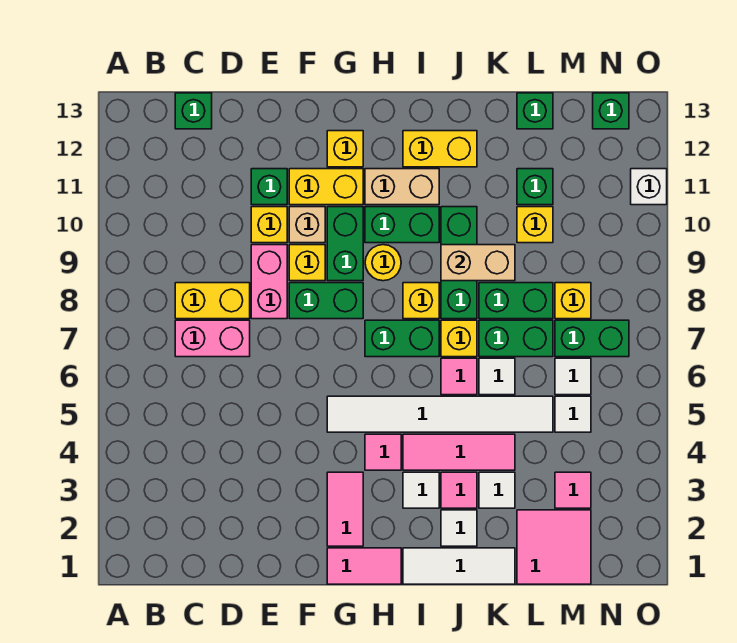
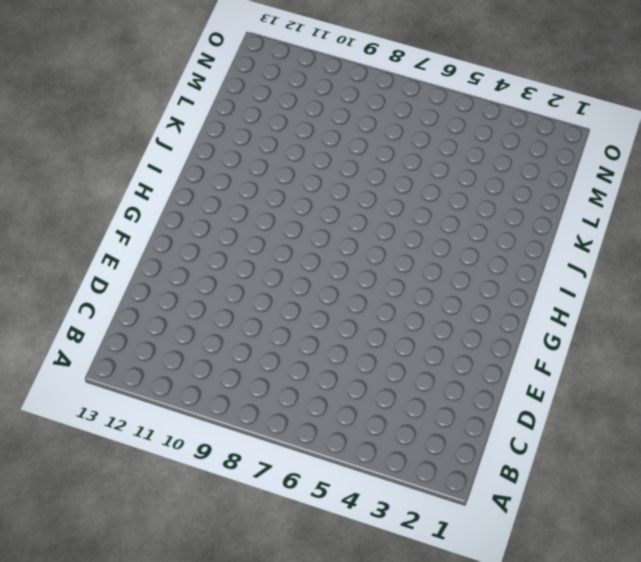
none -> pink 1x2 brick [175,320,250,357]
none -> yellow 1x2 brick [175,283,250,319]
none -> green 1x1 brick [175,93,212,129]
none -> pink 1x2 brick [251,245,287,319]

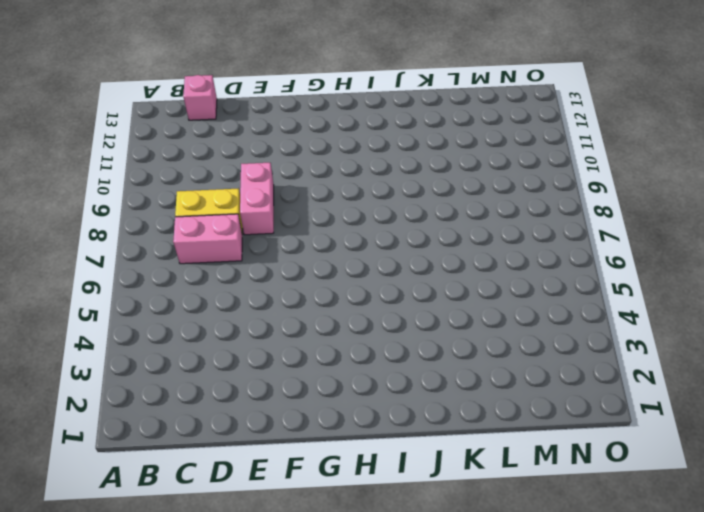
pink 1x1 brick [183,75,217,120] -> green 1x1 brick [175,93,212,129]
none -> yellow 1x1 brick [251,207,287,243]
none -> green 1x1 brick [251,169,287,205]
none -> green 1x2 brick [289,283,363,319]
none -> yellow 1x1 brick [289,245,325,281]

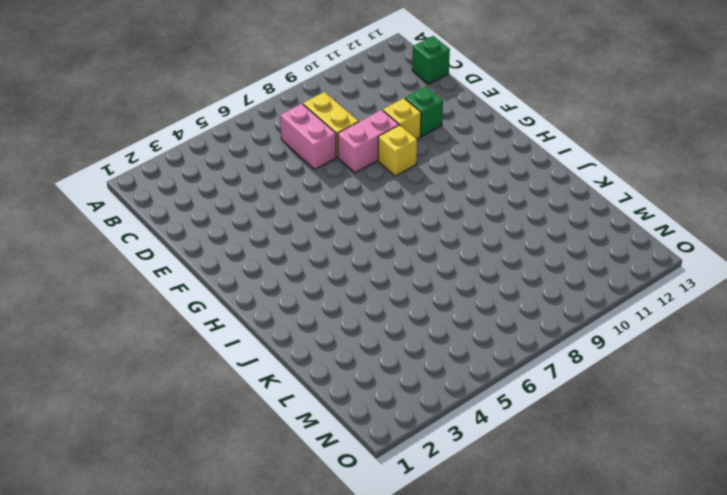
none -> green 1x2 brick [289,283,363,319]
none -> tan 1x1 brick [289,207,325,243]
none -> yellow 1x2 brick [289,169,363,205]
none -> pink 1x2 tile [327,548,401,584]

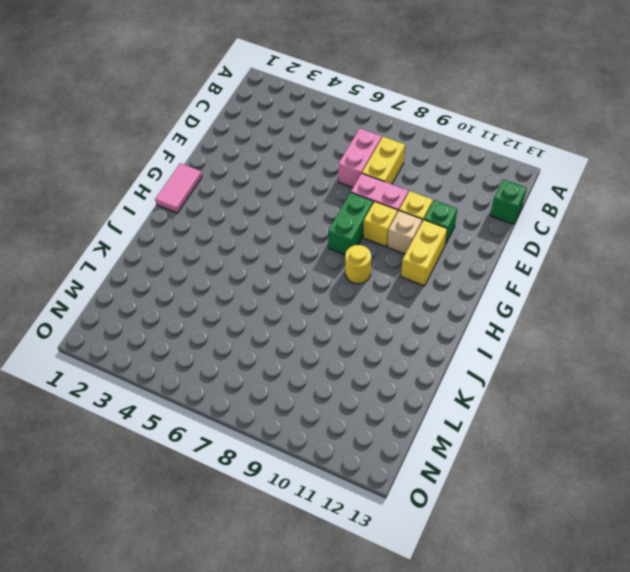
none -> pink 1x2 tile [327,472,363,546]
none -> white 1x6 tile [327,396,553,432]
none -> green 1x2 brick [327,207,363,281]
none -> yellow 1x1 brick [327,131,363,167]

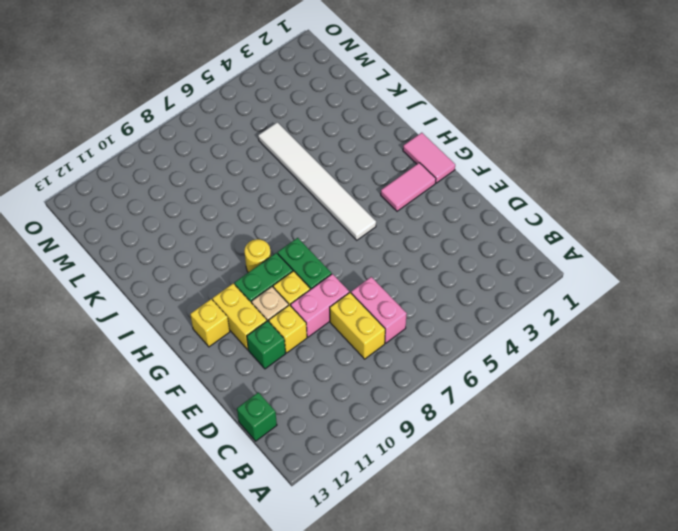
none -> pink 1x1 tile [365,434,401,470]
none -> green 1x2 brick [365,320,439,357]
none -> green 1x2 brick [365,207,439,243]
none -> tan 1x2 brick [365,169,439,205]

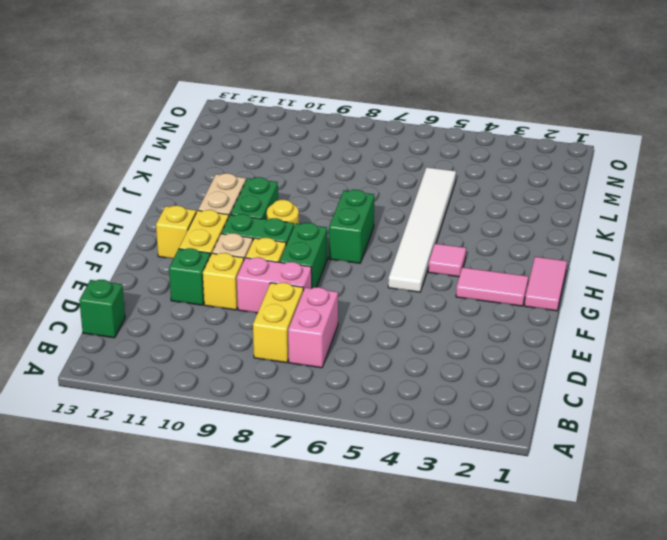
none -> white 1x3 tile [403,548,515,584]
none -> white 1x1 tile [403,472,439,508]
none -> pink 1x3 tile [403,434,515,470]
none -> yellow 1x1 brick [403,283,439,319]

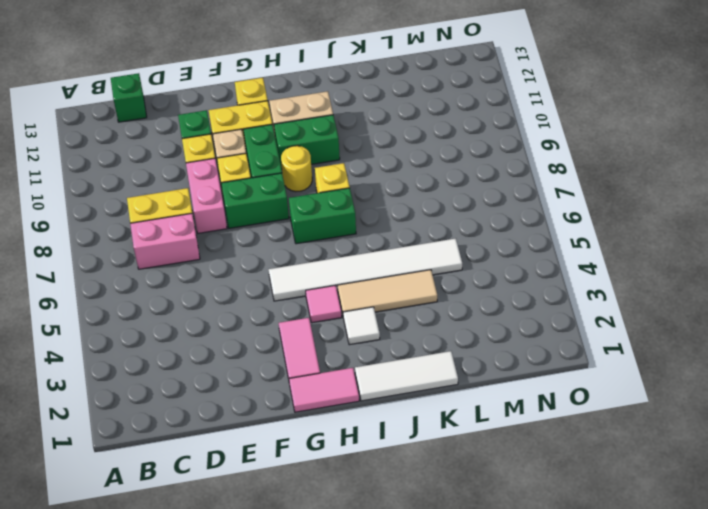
tan 1x3 tile [337,270,437,314] -> pink 1x3 tile [403,434,515,470]
none -> yellow 1x2 brick [403,131,477,167]
none -> white 1x1 tile [441,510,477,546]
none -> pink 1x1 tile [441,472,477,508]
none -> pink 1x1 tile [441,358,477,395]

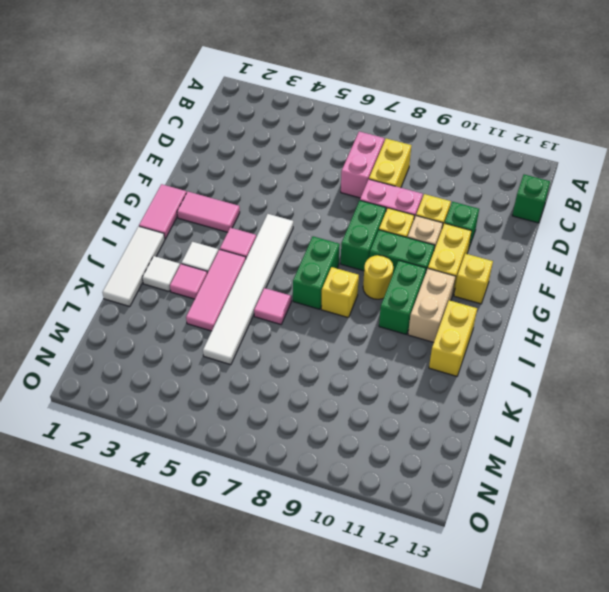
none -> yellow 1x1 brick [441,320,477,357]
none -> green 1x3 brick [441,207,477,319]
none -> white 1x1 tile [479,472,515,508]
none -> white 1x1 tile [479,358,515,395]

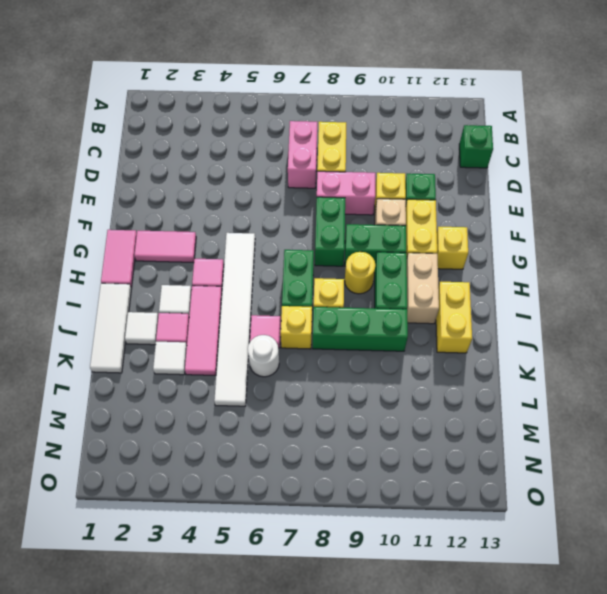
white 1x1 round brick [248,335,279,377] -> white 1x1 tile [479,358,515,395]
none -> yellow 1x1 brick [289,245,325,281]
none -> green 1x2 brick [479,320,553,357]
none -> green 1x2 brick [479,283,553,319]
none -> pink 2x2 tile [517,510,591,584]

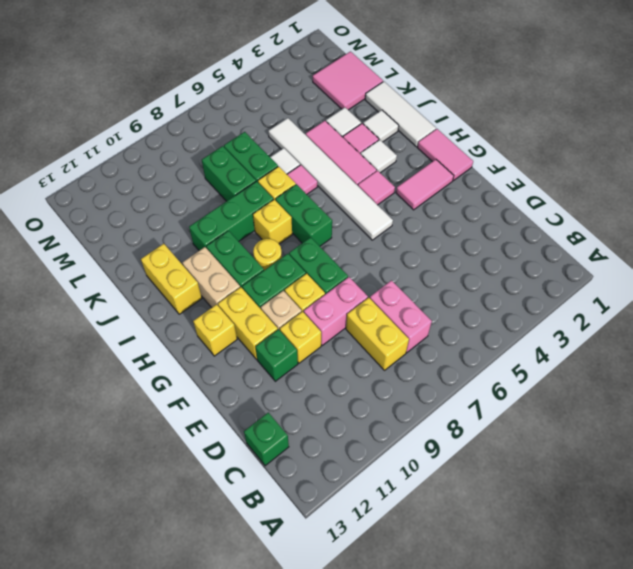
none -> yellow 1x1 brick [517,207,553,243]
none -> green 1x1 brick [517,169,553,205]
none -> green 1x1 brick [517,93,553,129]
none -> pink 1x1 tile [555,472,591,508]

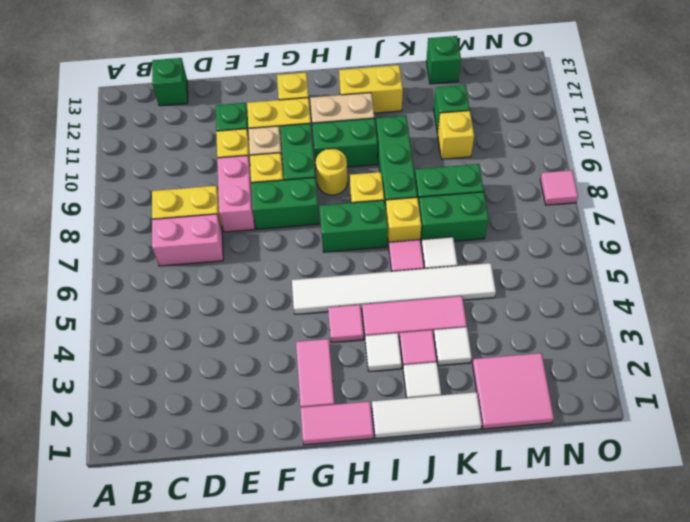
pink 1x1 tile [540,170,578,205] -> pink 1x1 tile moved to [555,472,591,508]
none -> white 1x1 tile [555,396,591,432]
none -> white 1x1 tile [555,358,591,395]
none -> green 1x2 brick [555,320,629,357]
none -> yellow 1x1 brick [555,283,591,319]

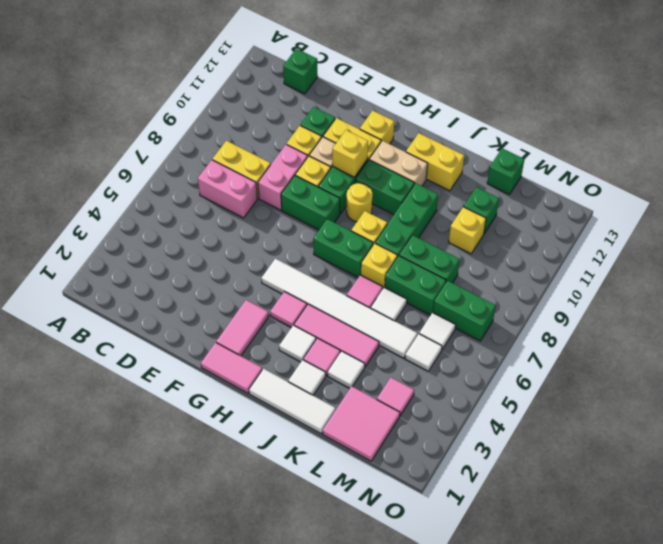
yellow 1x1 brick [332,130,368,177] -> yellow 1x1 brick moved to [555,283,591,319]
none -> green 1x1 brick [593,93,629,129]
none -> white 1x1 brick [631,169,667,205]
none -> tan 1x2 brick [441,245,515,281]

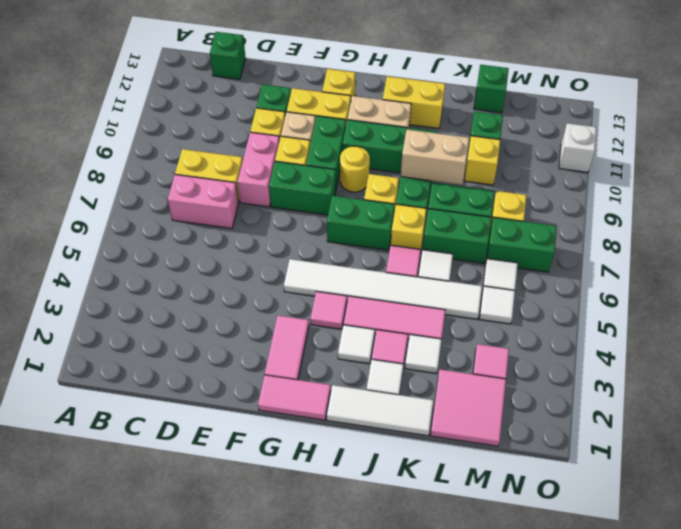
none -> green 1x1 brick [593,93,629,129]

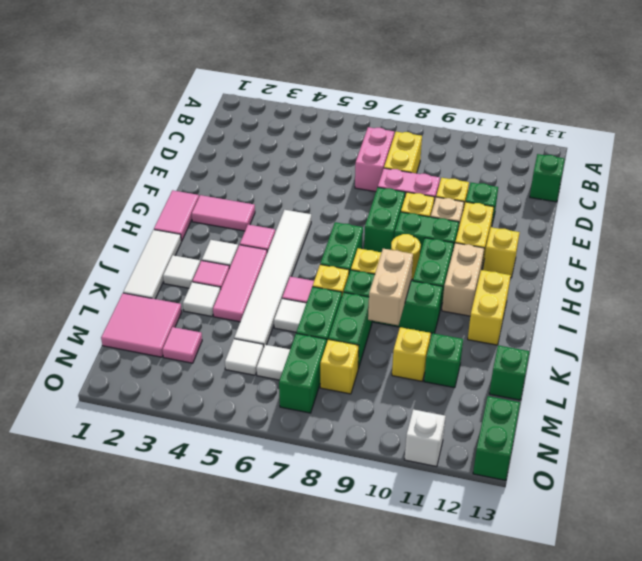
green 1x2 brick [473,396,520,480] -> green 1x1 brick [593,93,629,129]

